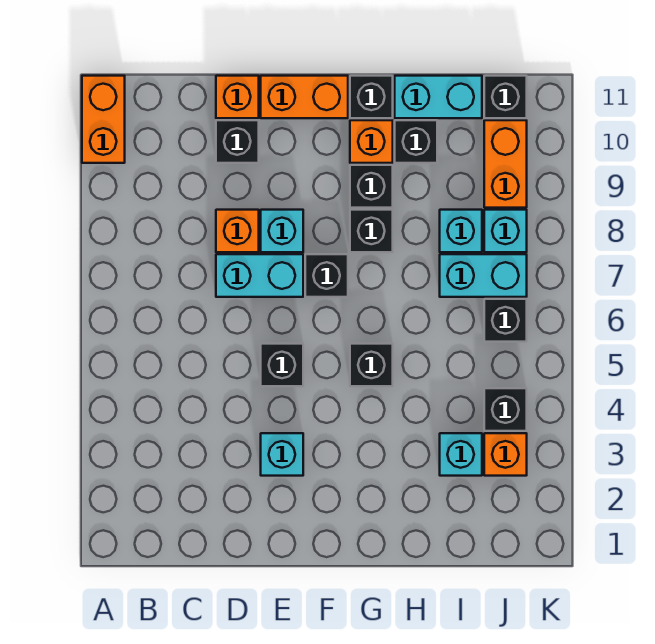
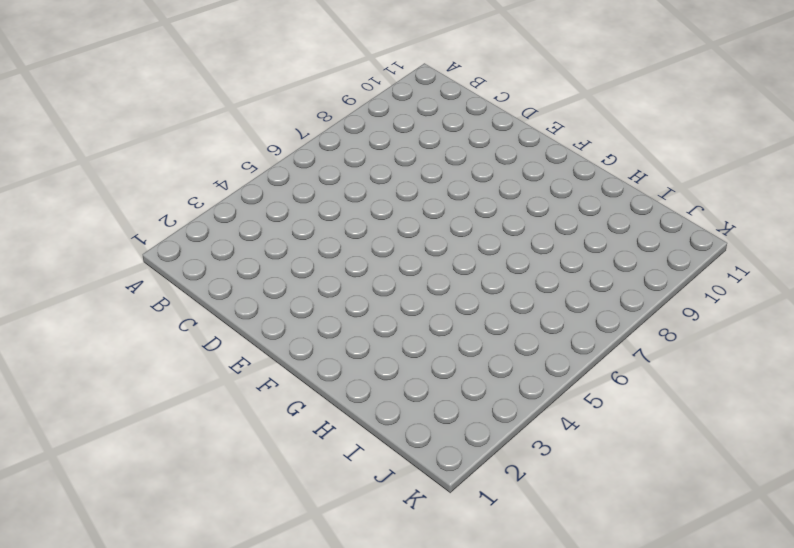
none -> orange 1x2 brick [82,76,125,163]
none -> cyan 1x2 brick [216,254,303,297]
none -> orange 1x1 brick [216,210,259,252]

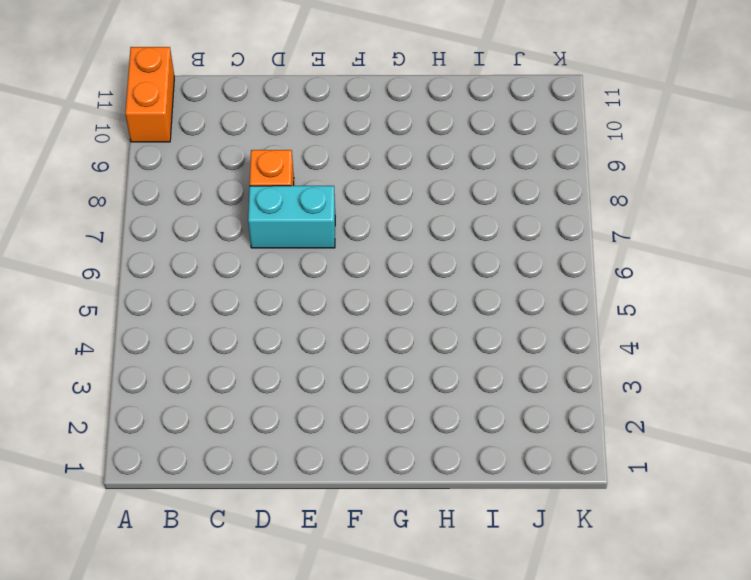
none -> black 1x1 brick [216,120,259,163]
none -> orange 1x1 brick [216,76,259,118]
none -> cyan 1x1 brick [261,433,303,476]

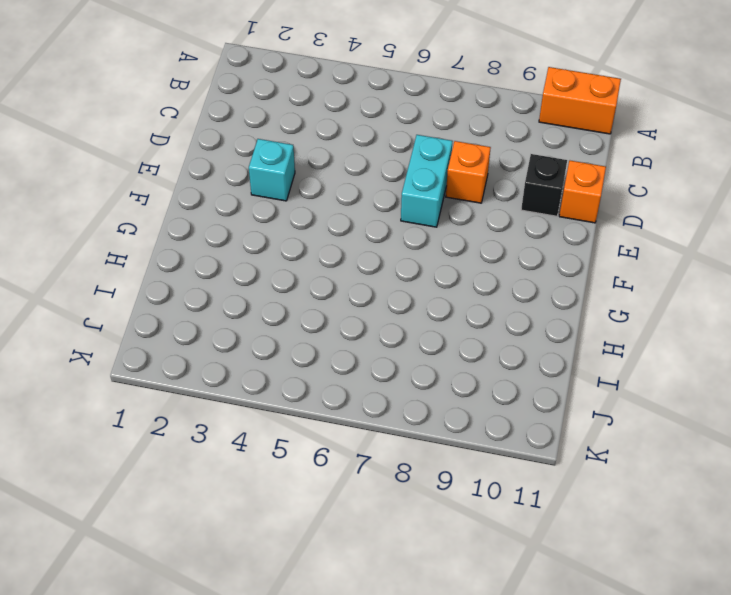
none -> black 1x1 brick [261,344,303,386]
none -> cyan 1x1 brick [261,210,303,252]
none -> orange 1x2 brick [261,76,348,118]

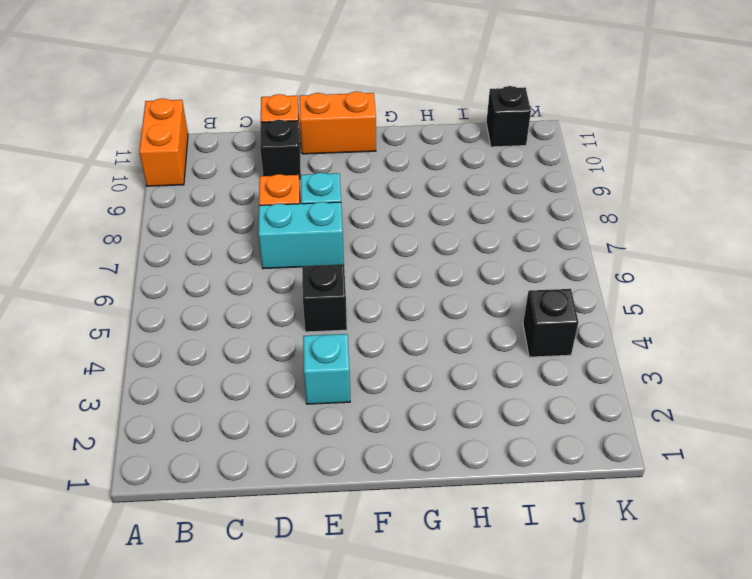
none -> black 1x1 brick [305,254,348,297]
none -> black 1x1 brick [350,344,393,386]
none -> black 1x1 brick [350,210,393,252]

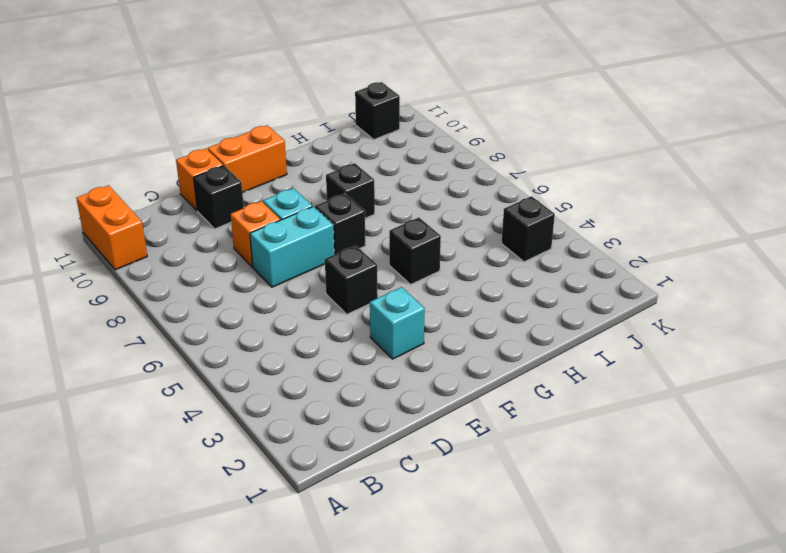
none -> black 1x1 brick [350,165,393,208]
none -> orange 1x1 brick [350,120,393,163]
none -> black 1x1 brick [350,76,393,118]

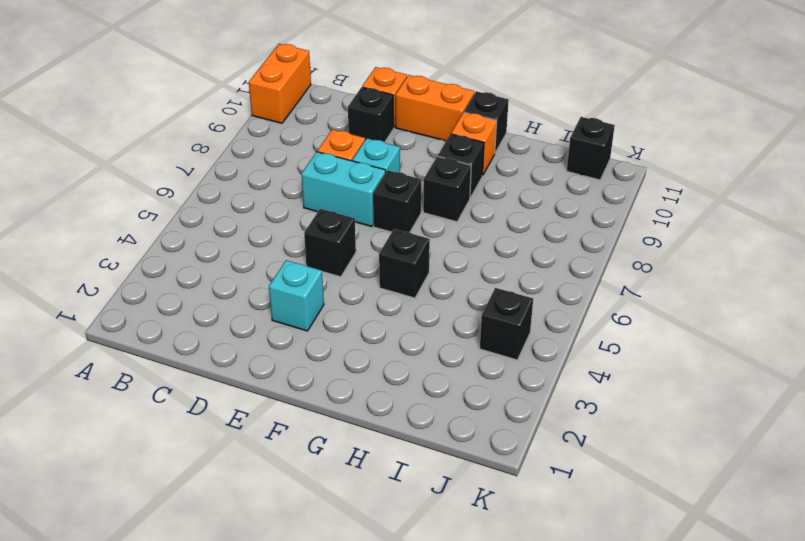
none -> black 1x1 brick [395,120,437,163]
none -> cyan 1x2 brick [395,76,482,118]
none -> cyan 1x1 brick [440,433,482,476]

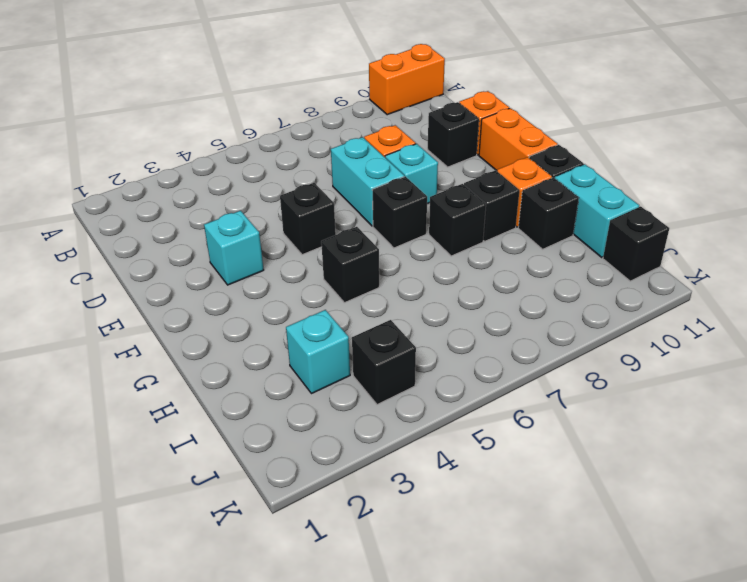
none -> cyan 1x2 brick [440,254,527,297]
none -> cyan 1x1 brick [440,210,482,252]
none -> orange 1x1 brick [484,433,527,476]

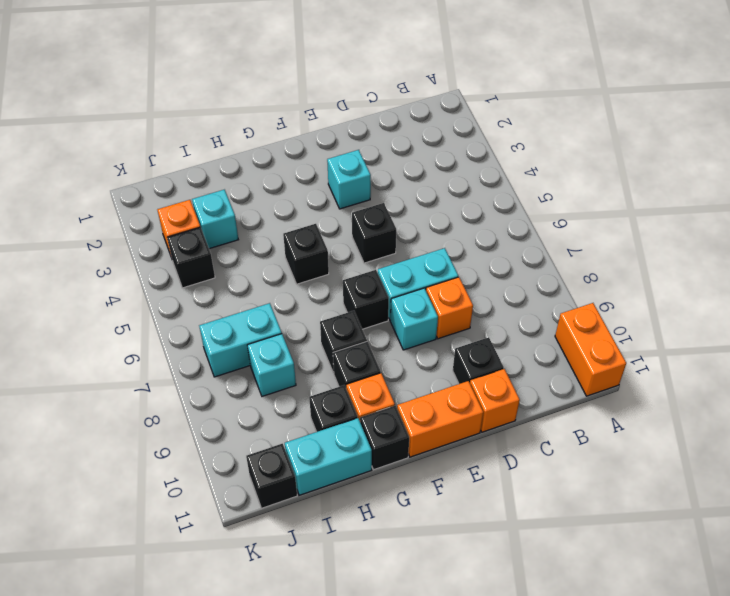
none -> black 1x1 brick [484,299,527,342]
none -> cyan 1x1 brick [484,210,527,252]
none -> orange 1x2 brick [484,120,527,208]

